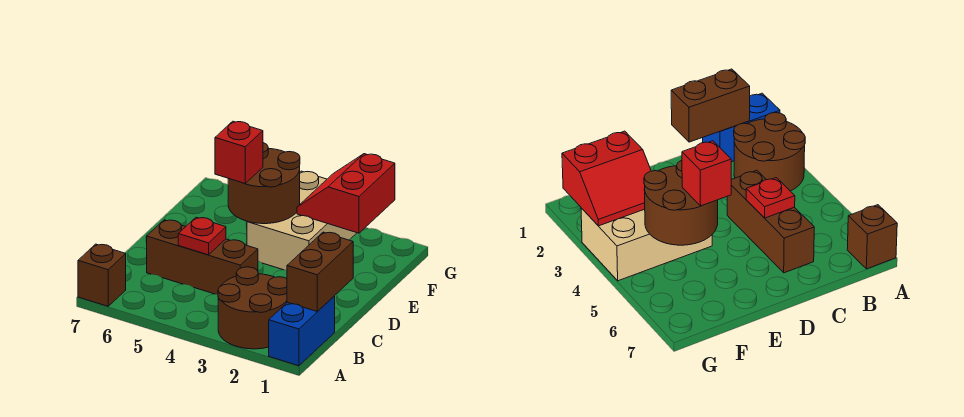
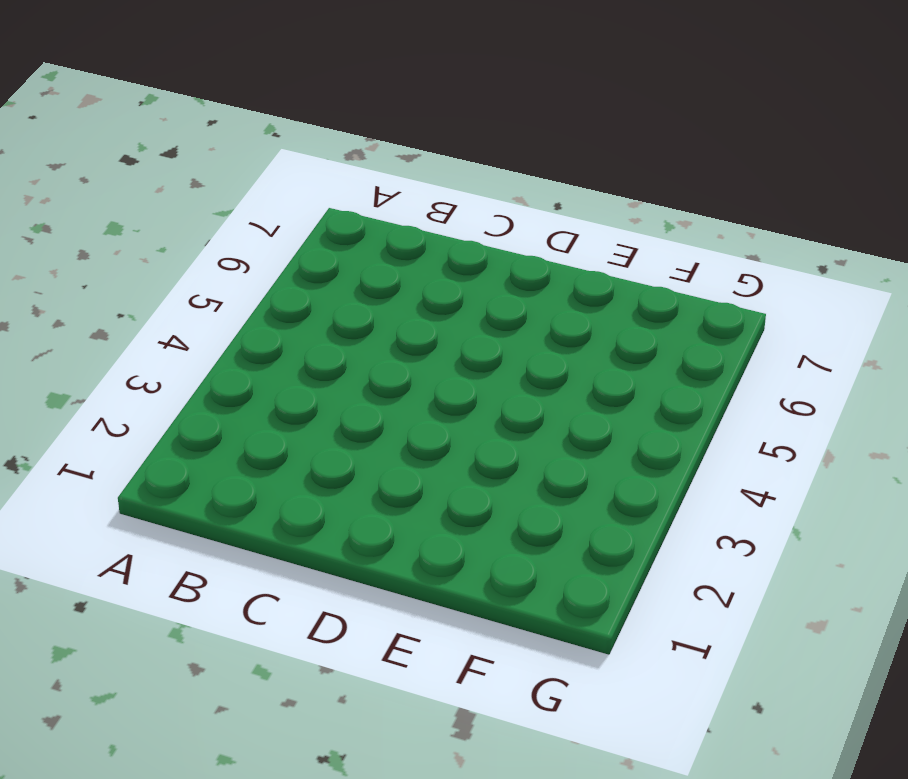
none -> blue 1x2 brick [269,296,335,366]
none -> brown 2x2 round brick [218,267,287,349]

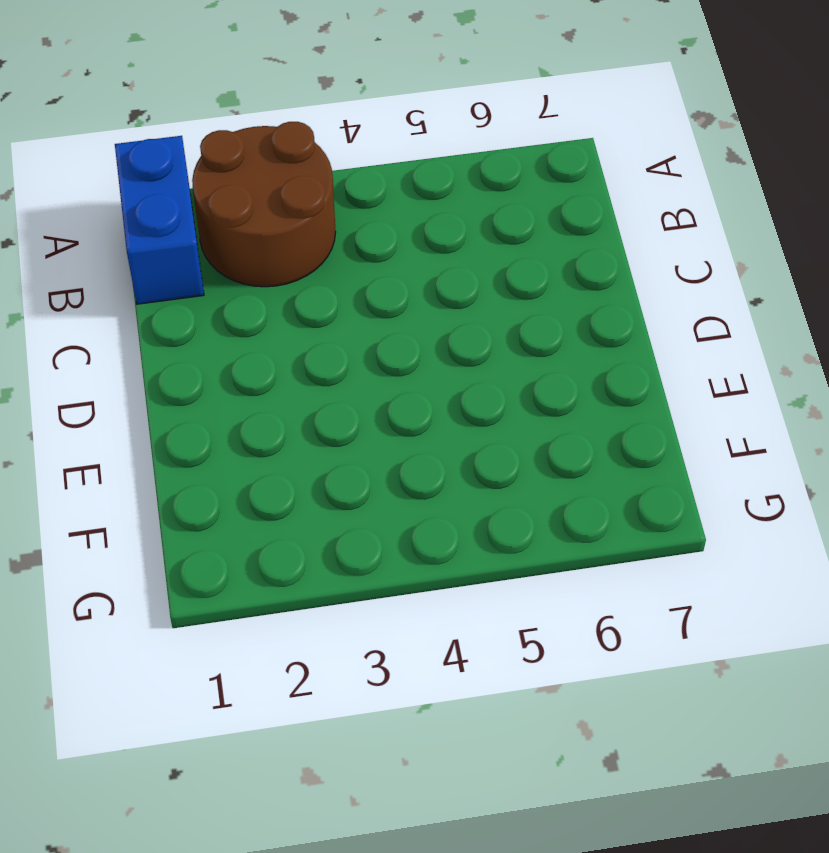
none -> brown 1x1 brick [78,244,126,306]
none -> brown 1x3 brick [147,220,258,294]

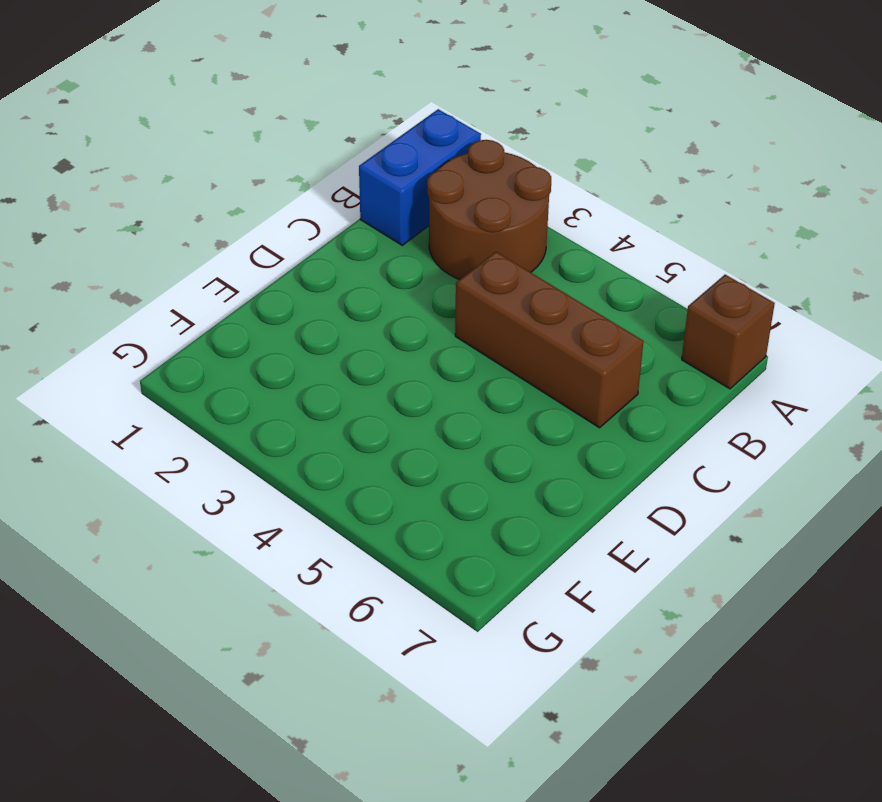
none -> tan 2x3 brick [247,171,356,270]
none -> brown 1x2 brick [287,232,353,312]

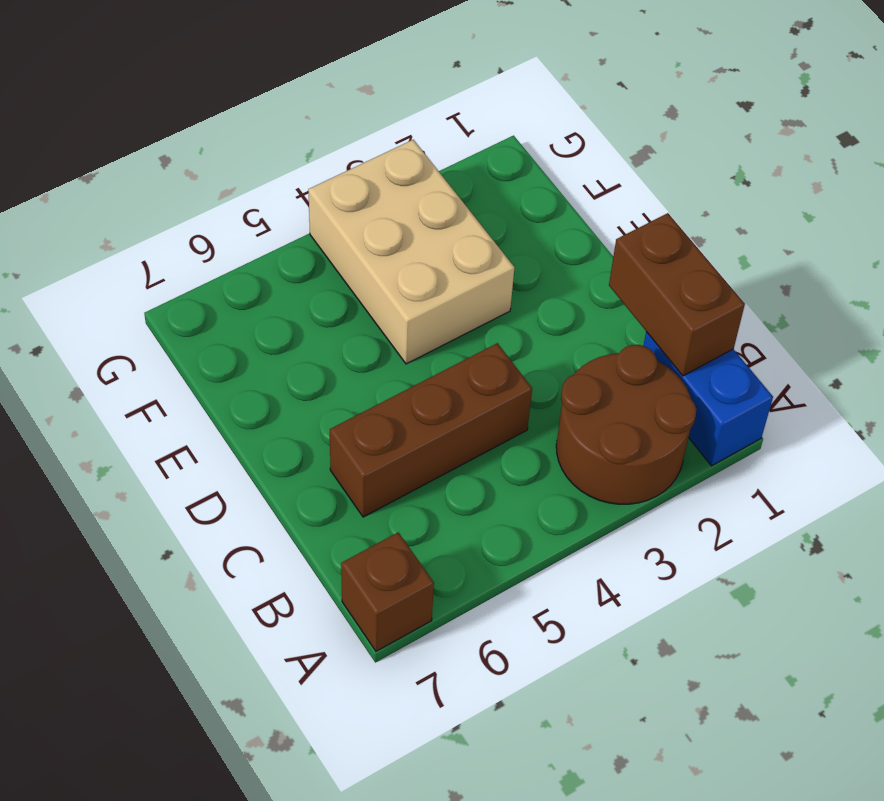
none -> red 1x1 plate [178,217,226,255]
none -> brown 2x2 round brick [228,143,300,224]

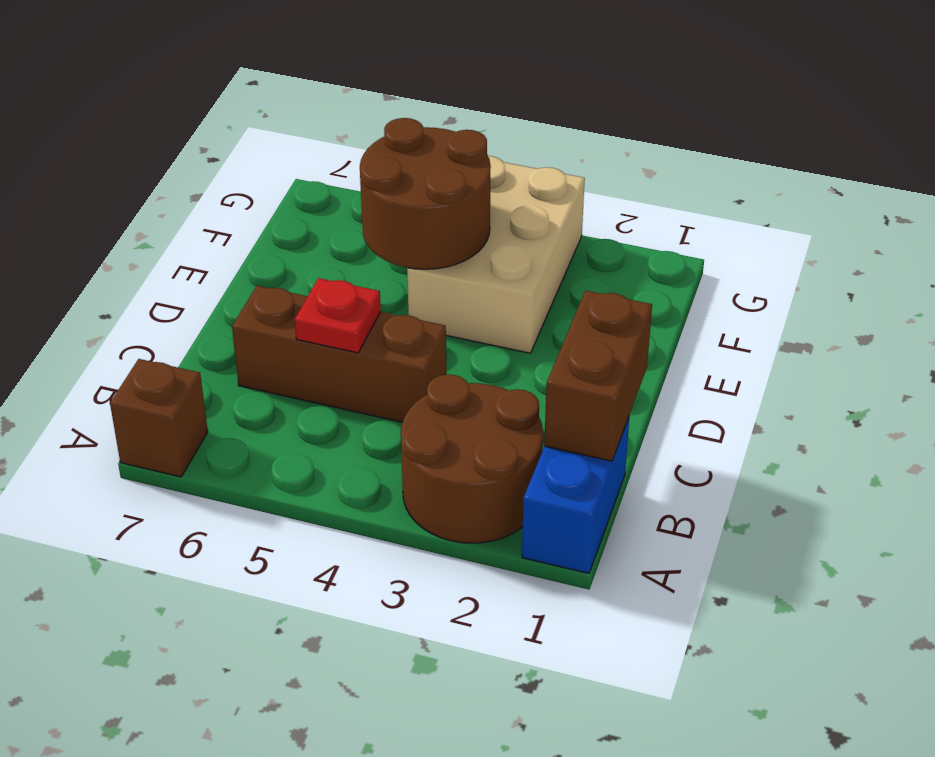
none -> red 2x2 slope [297,154,395,233]
none -> red 1x1 brick [215,121,263,183]

